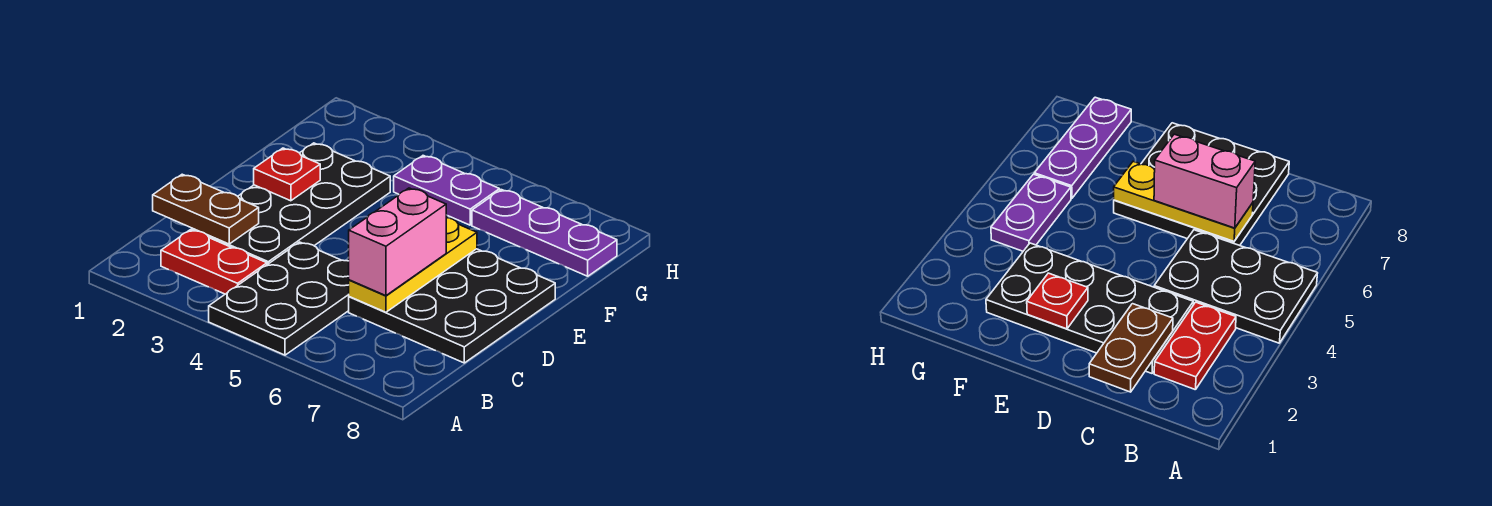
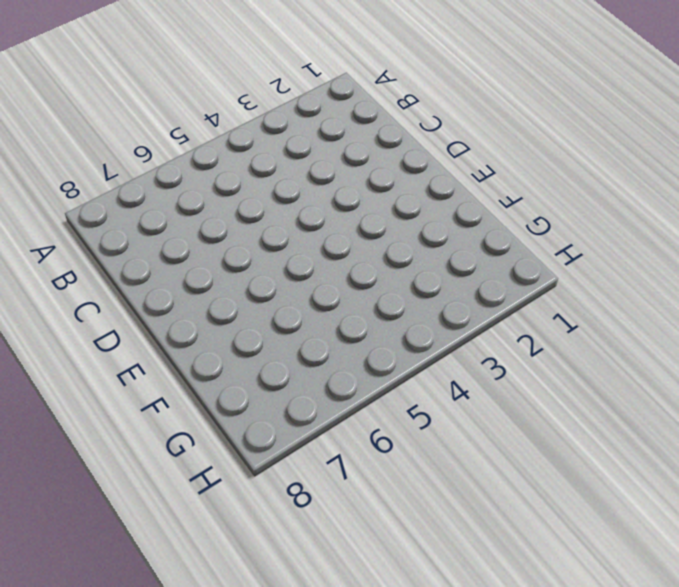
none -> black 2x3 plate [209,242,349,355]
none -> red 1x2 plate [161,230,267,294]

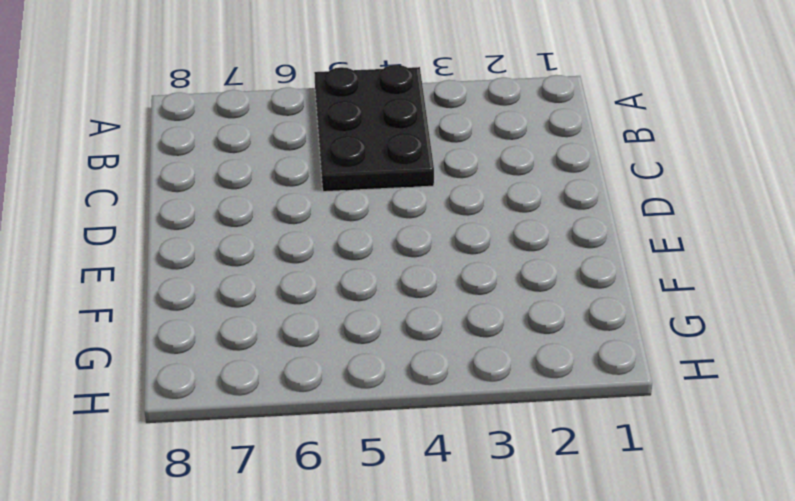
none -> red 1x2 plate [161,230,267,294]
none -> black 2x4 plate [192,143,390,265]

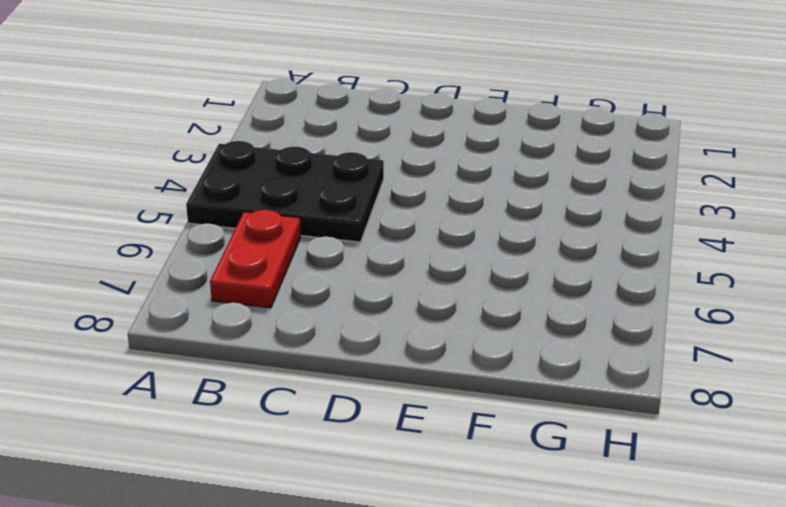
red 1x2 plate [210,210,301,308] -> red 1x2 plate moved to [161,230,267,294]
none -> black 2x4 plate [192,143,390,265]
none -> black 3x3 plate [349,249,555,363]

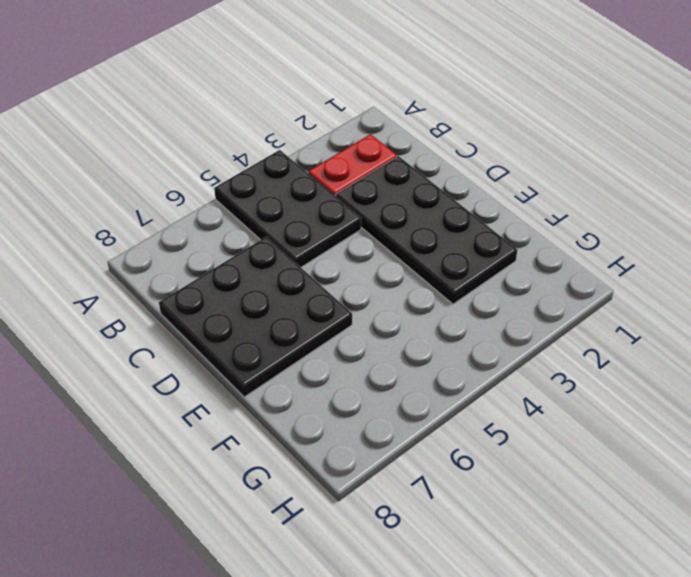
none -> purple 1x2 plate [394,156,500,225]
none -> purple 1x3 plate [472,190,617,276]

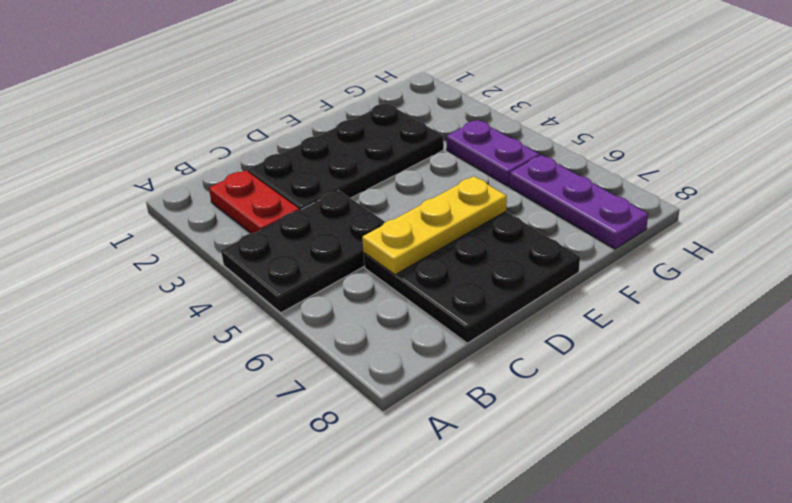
none -> brown 1x2 plate [153,174,259,244]
none -> red 1x1 plate [254,148,320,201]

